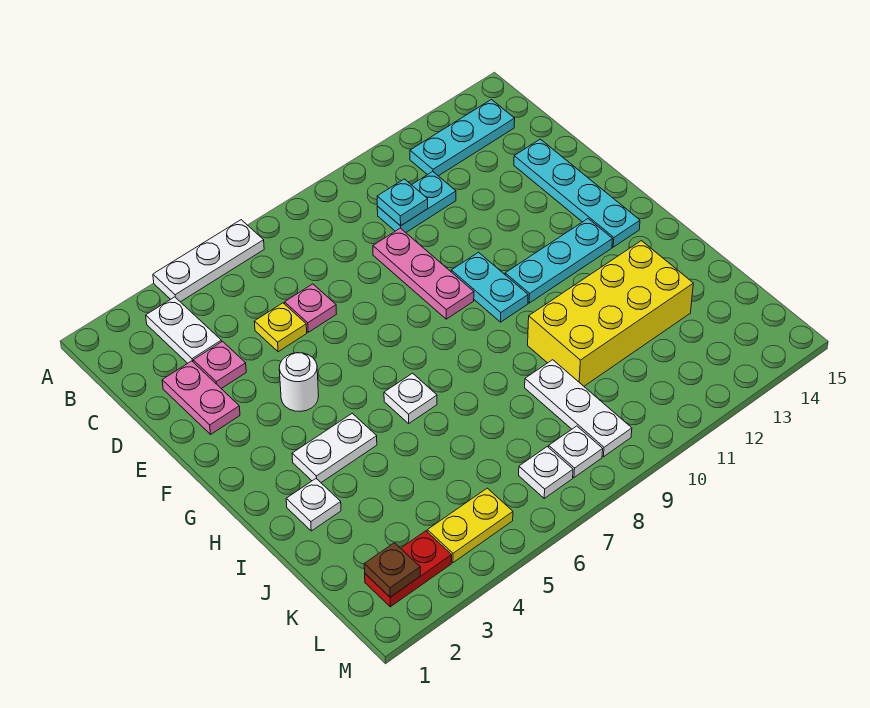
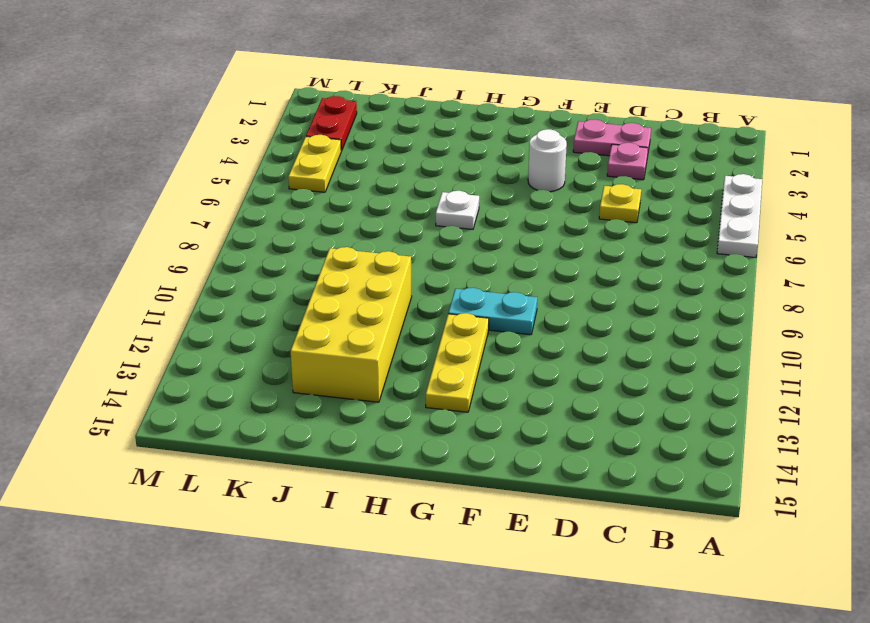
yellow 1x3 plate [426,313,489,412] -> cyan 1x3 plate [505,219,613,303]
none -> white 1x2 plate [146,297,221,363]
none -> cyan 1x3 plate [410,100,515,176]
none -> cyan 1x2 plate [377,172,456,233]

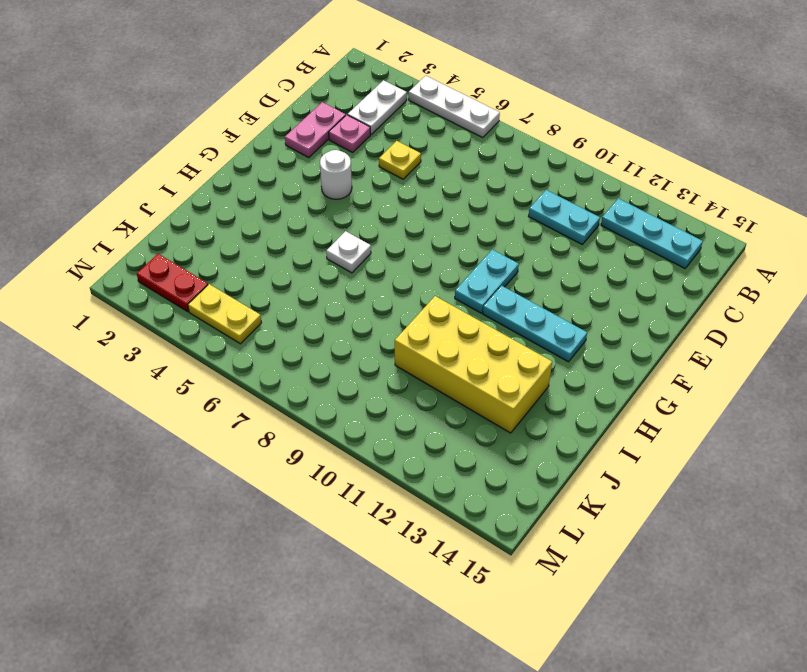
none -> pink 1x1 plate [285,284,336,332]
none -> pink 1x3 plate [373,228,474,319]
none -> cyan 1x4 plate [514,139,640,247]

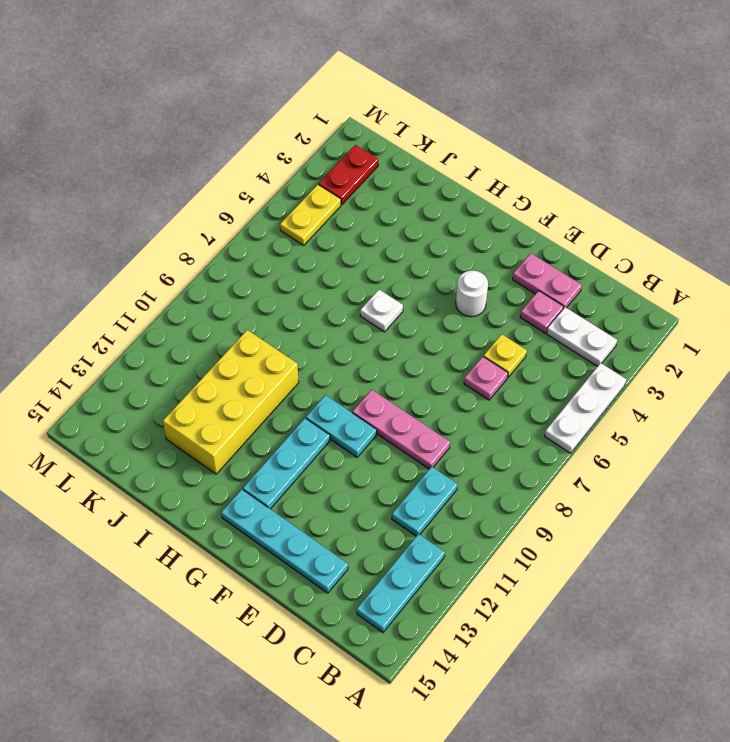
none -> white 1x2 plate [292,413,377,482]
none -> white 1x1 plate [286,479,341,531]
none -> white 1x3 plate [525,360,632,457]

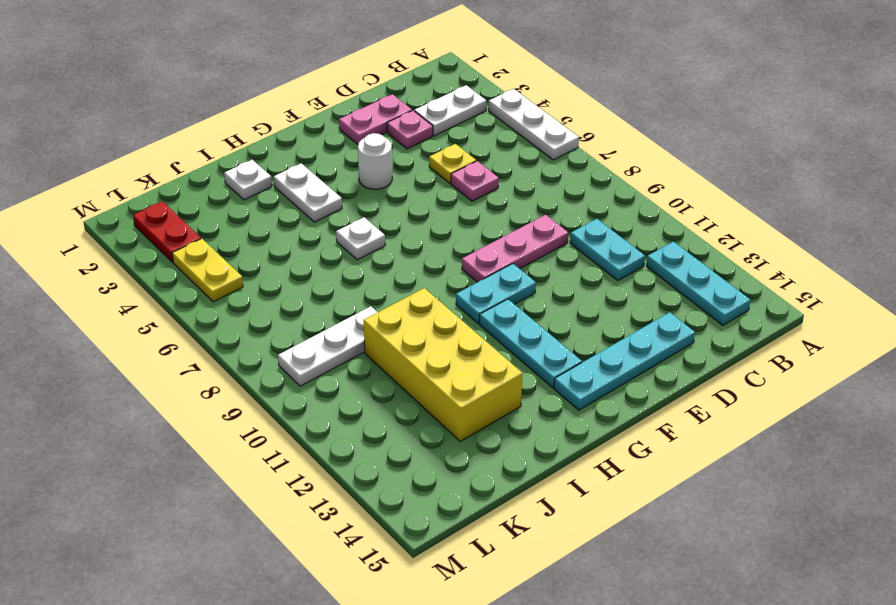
none -> white 1x1 plate [519,447,573,498]
none -> white 1x1 plate [549,426,603,477]
none -> cyan 1x1 plate [377,179,428,226]

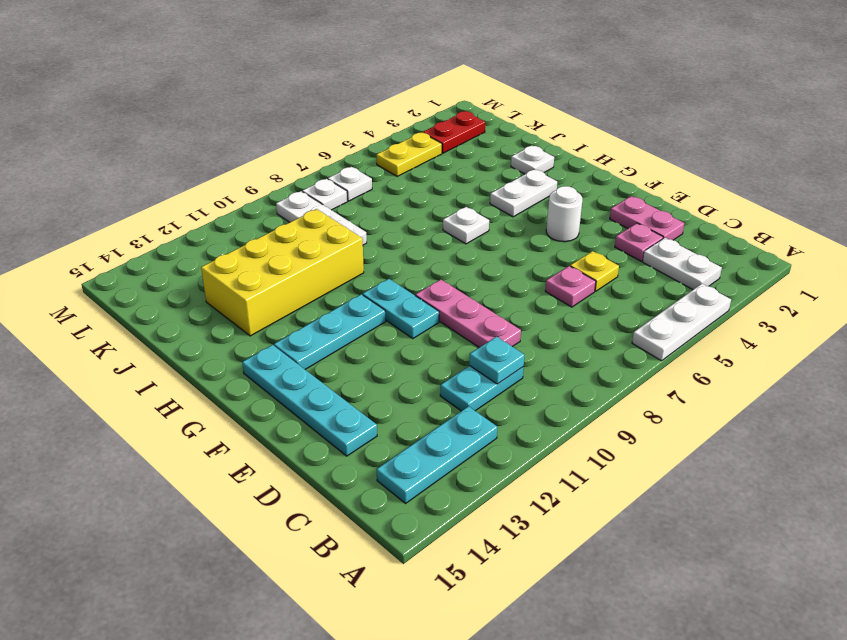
none -> brown 1x1 plate [364,543,420,597]

